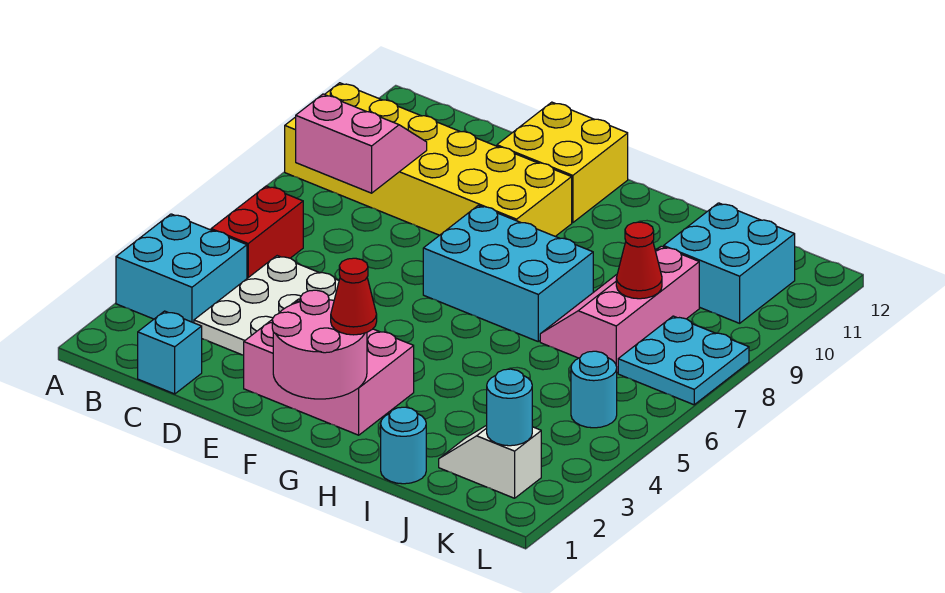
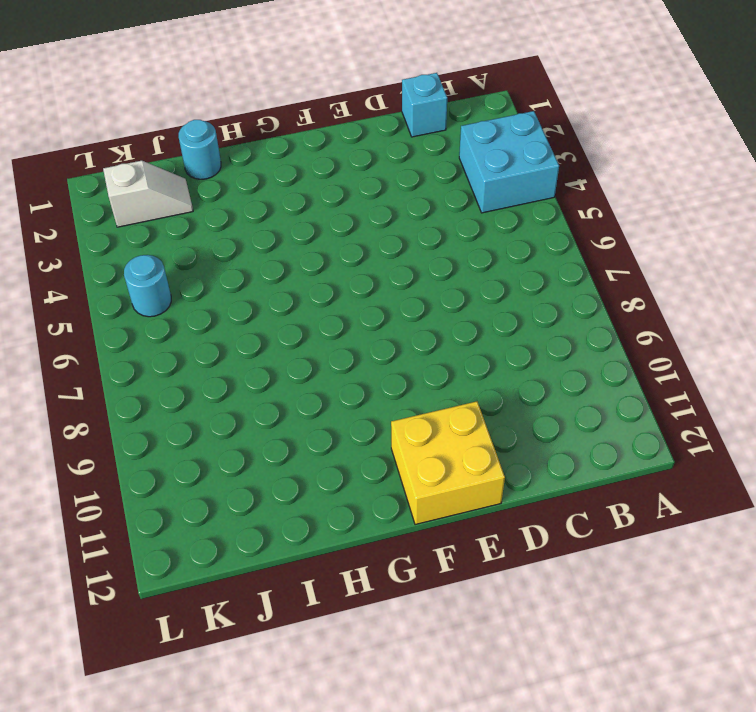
none -> yellow 2x6 brick [285,83,572,236]
none -> red 1x2 brick [211,186,303,278]
none -> white 2x3 plate [194,256,339,355]

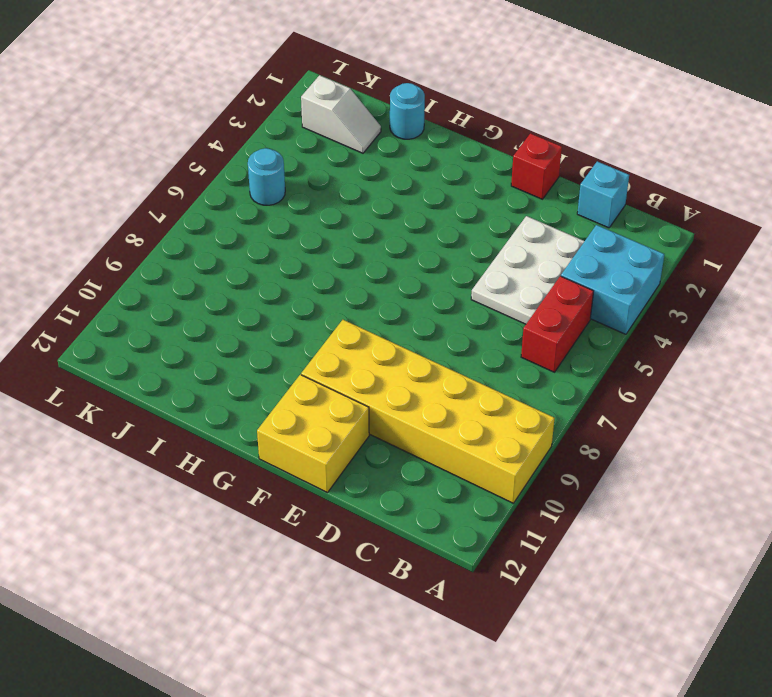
red 1x1 brick [511,134,562,199] -> none
none -> pink 2x3 brick [244,299,414,435]
none -> cyan 2x3 brick [423,205,593,341]
none -> pink 2x3 slope [540,246,699,372]

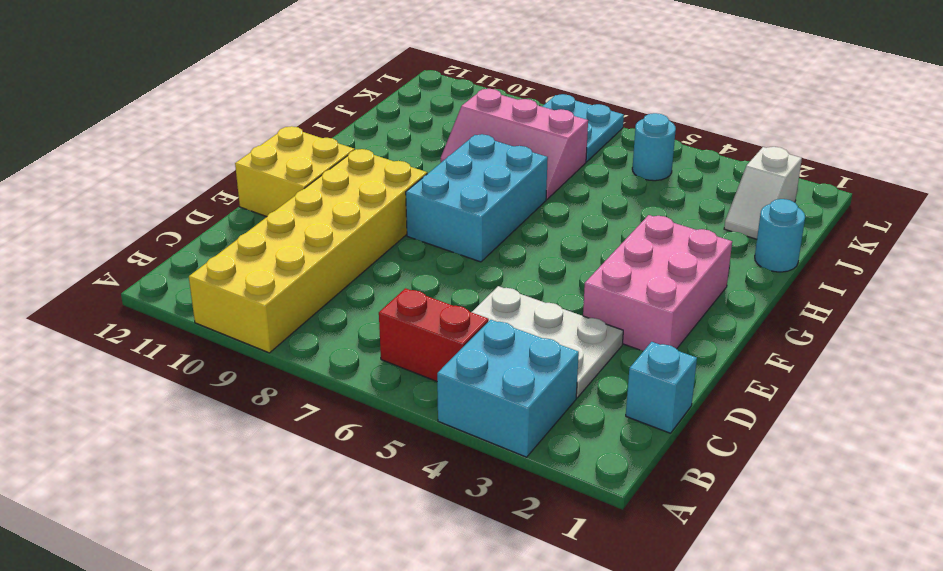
none -> cyan 2x2 brick [664,203,795,323]
none -> pink 2x2 slope [296,94,427,193]
none -> pink 2x2 round brick [272,290,367,399]

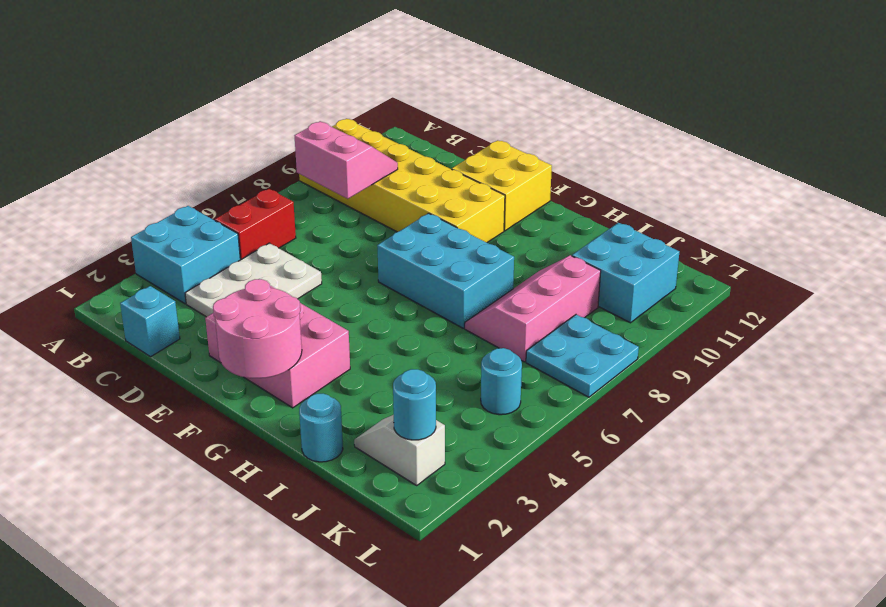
none -> red 1x1 cone [616,222,662,299]
none -> red 1x1 cone [331,258,377,335]

